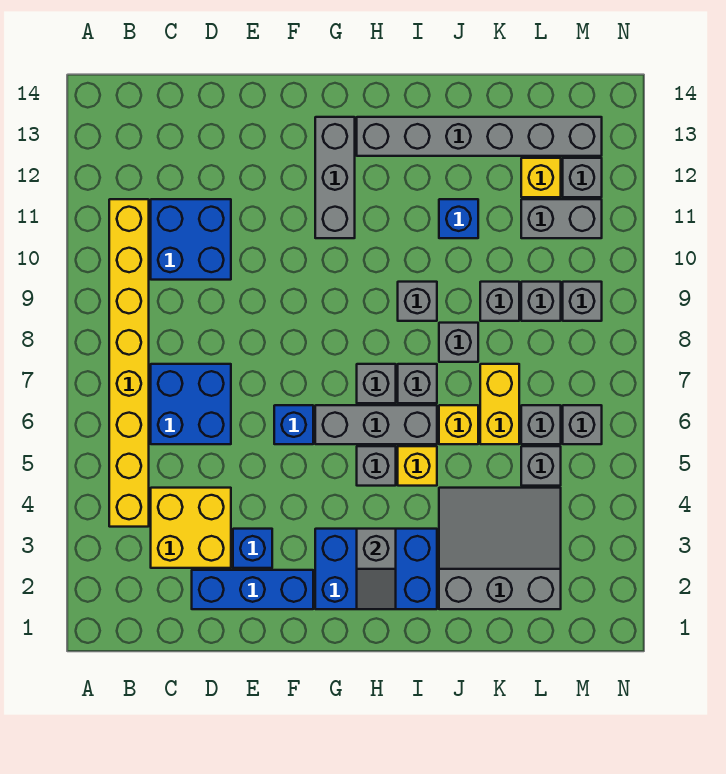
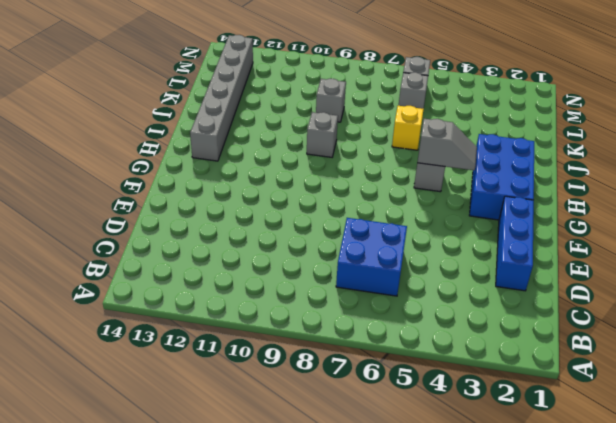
grey 1x2 slope [417,119,477,170] -> grey 1x2 slope moved to [357,529,396,609]
none -> yellow 1x8 brick [109,199,149,527]
none -> yellow 2x2 brick [151,488,231,568]
none -> blue 2x2 brick [151,199,231,280]
none -> blue 1x1 brick [233,529,272,568]

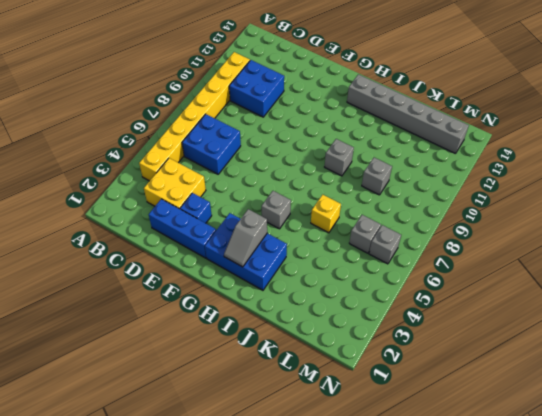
none -> blue 1x1 brick [274,405,313,444]
none -> grey 1x3 brick [315,405,437,444]
none -> grey 1x3 brick [315,117,355,238]
none -> grey 1x1 brick [357,364,396,403]

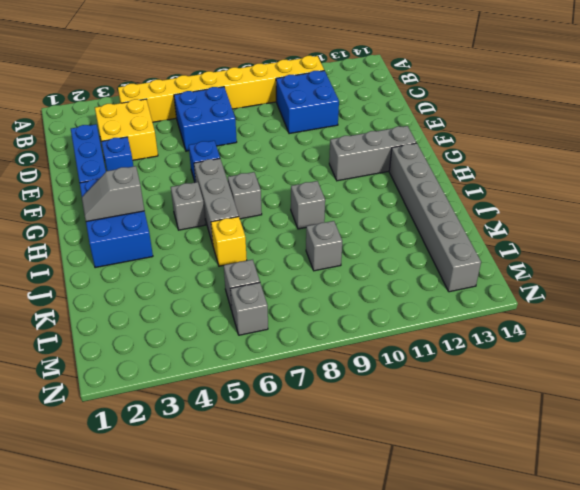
none -> yellow 1x1 brick [398,446,437,486]
none -> grey 1x1 brick [398,364,437,403]
none -> grey 3x3 slope [439,488,561,609]
none -> grey 1x1 brick [439,323,478,362]

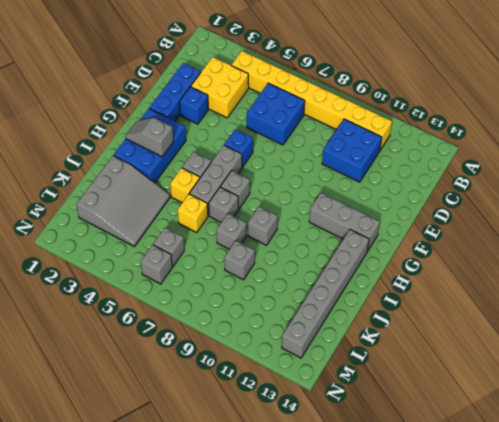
none -> blue 1x1 brick [439,199,478,238]
none -> yellow 1x2 brick [480,364,519,444]
none -> grey 1x1 brick [521,446,561,486]
none -> grey 1x1 brick [521,282,561,321]

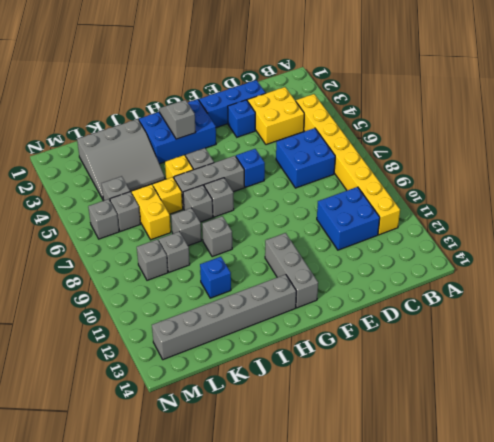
none -> grey 1x2 brick [521,199,602,238]
none -> yellow 1x1 brick [521,158,561,197]
none -> grey 1x1 brick [563,282,602,321]
none -> grey 1x1 brick [563,158,602,197]

